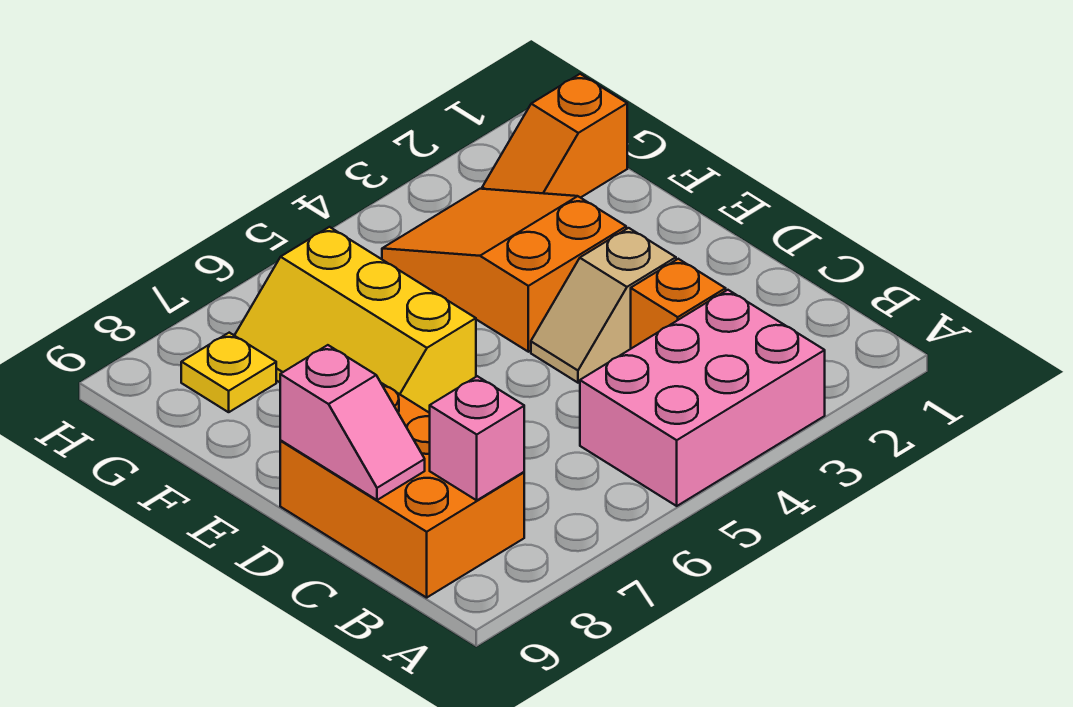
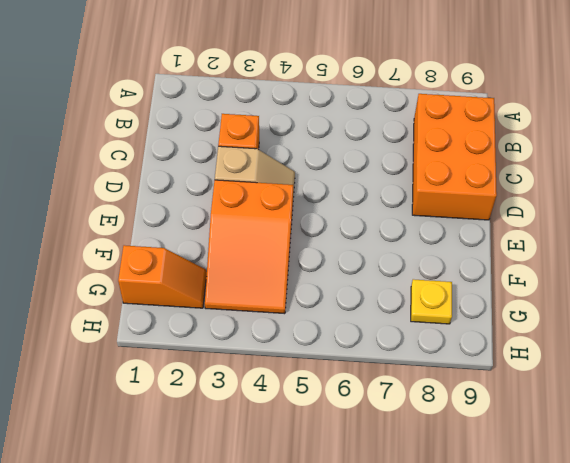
none -> pink 2x3 brick [580,290,825,506]
none -> yellow 2x3 slope [234,227,476,412]

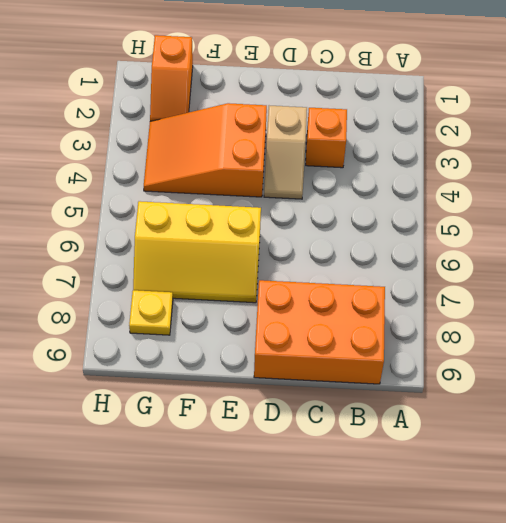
none -> pink 2x3 brick [580,290,825,506]
none -> pink 1x1 brick [429,376,524,500]

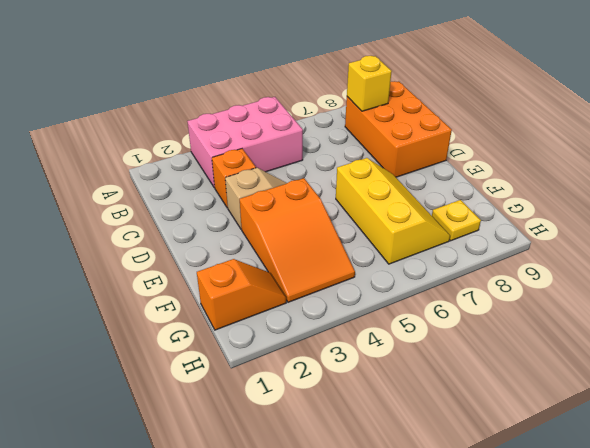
yellow 1x1 brick [347,56,392,111] -> pink 1x1 brick [429,376,524,500]
none -> pink 1x2 slope [280,345,425,500]

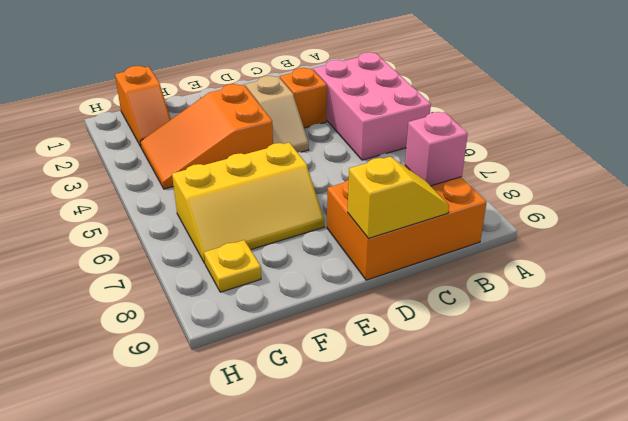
yellow 1x2 slope [348,157,449,238] -> pink 1x2 slope [280,345,425,500]

